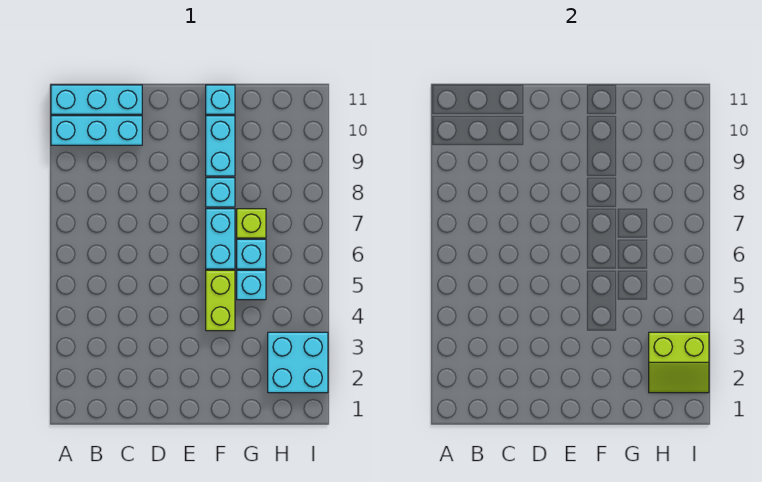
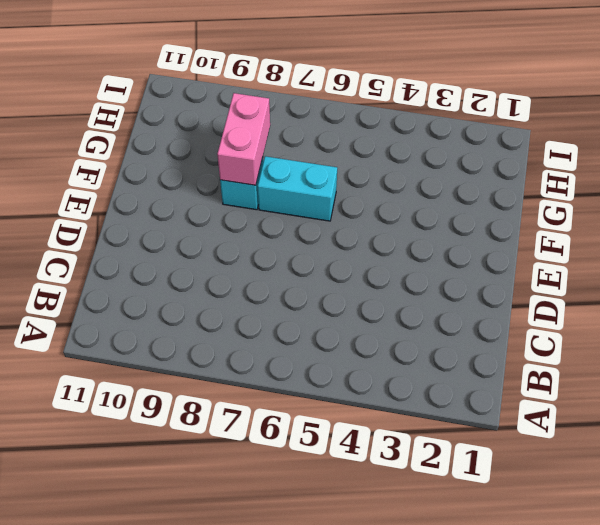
pink 1x2 brick [217,93,270,185] -> none
none -> cyan 1x3 brick [51,116,142,145]
none -> cyan 1x3 brick [51,85,142,114]
none -> lime 1x2 brick [206,270,235,331]

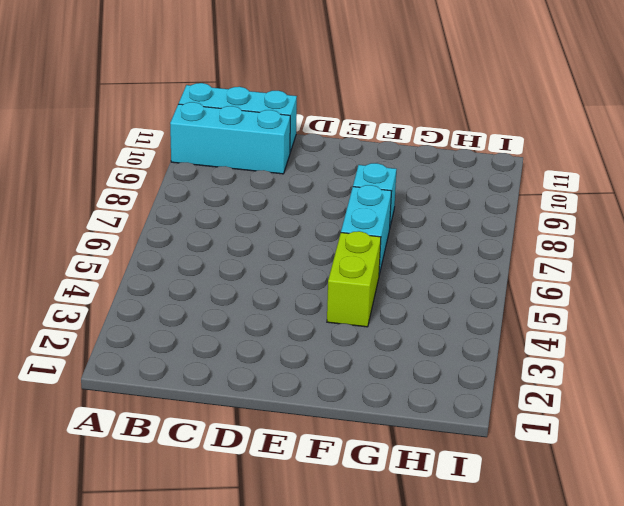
none -> cyan 1x2 brick [206,116,235,176]
none -> cyan 1x1 brick [206,85,235,114]
none -> cyan 1x1 brick [237,270,266,300]

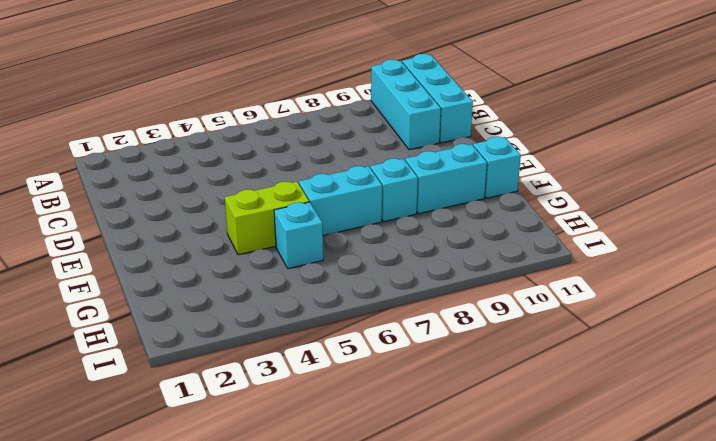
none -> cyan 1x1 brick [237,239,266,269]
none -> lime 1x1 brick [237,209,266,238]
none -> cyan 2x2 brick [268,332,328,393]

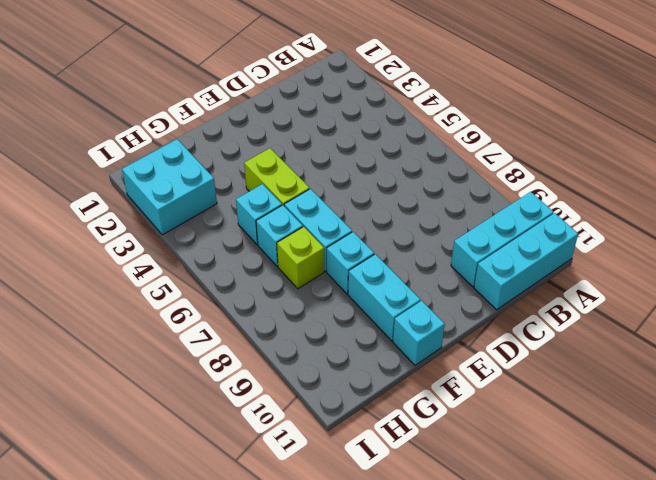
none -> lime 2x2 slope [649,332,709,393]

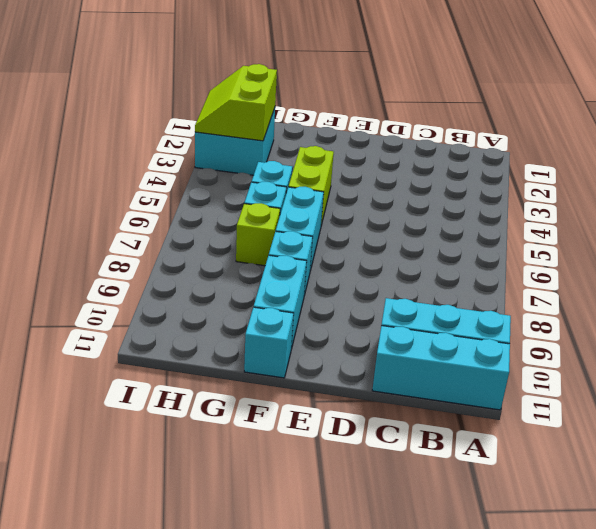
lime 2x2 slope [195,64,277,141] -> lime 2x2 slope turned to [649,332,709,393]

